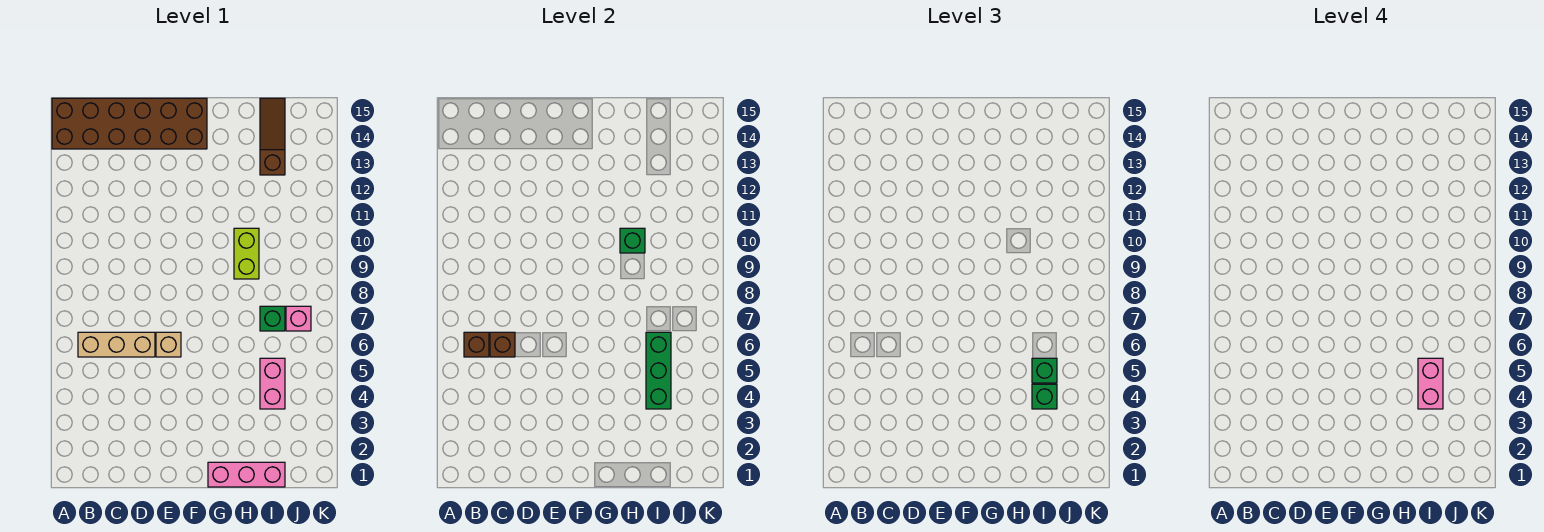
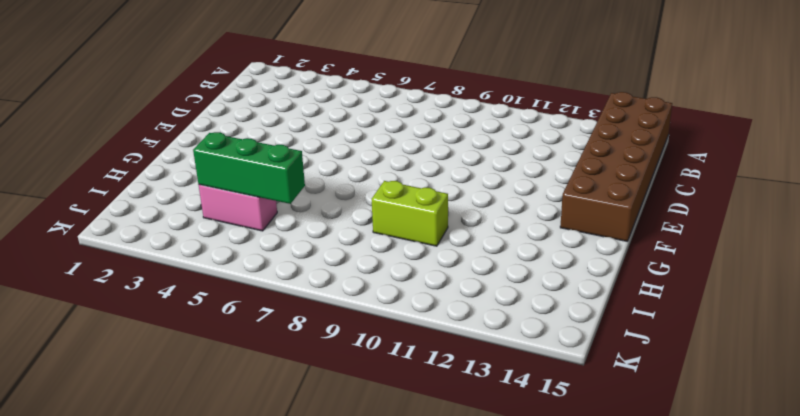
none -> tan 1x3 brick [78,332,155,357]
none -> tan 1x1 brick [156,332,181,357]
none -> pink 1x3 brick [208,462,285,487]

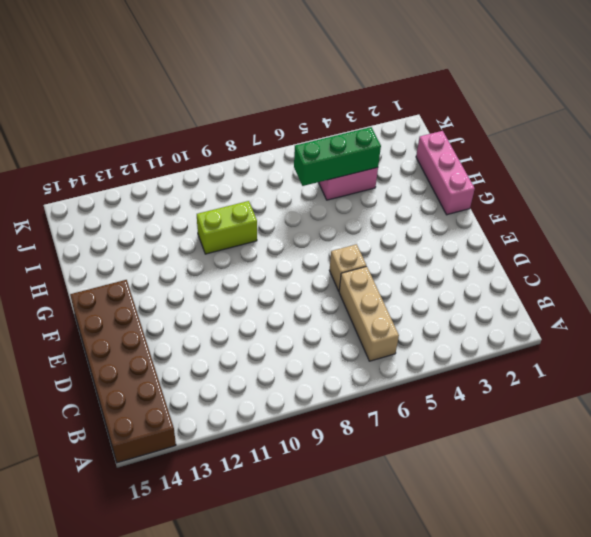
none -> green 1x1 brick [260,306,285,331]
none -> brown 1x3 slope [260,98,285,175]
none -> pink 1x1 brick [286,306,311,331]

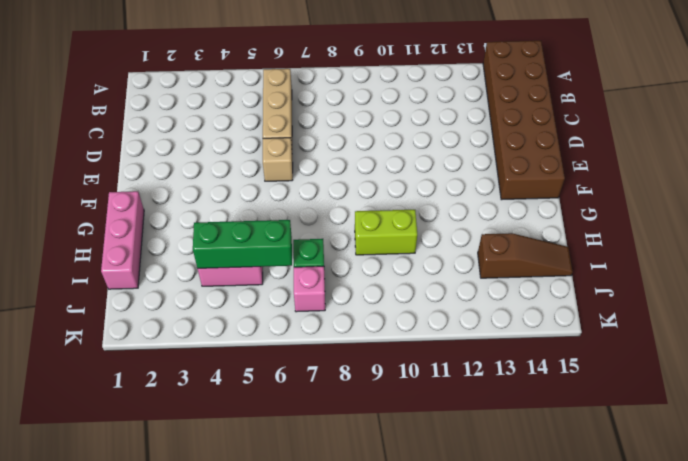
none -> brown 1x1 brick [464,332,489,357]
none -> brown 1x1 brick [490,332,515,357]
none -> green 1x1 brick [620,228,645,253]

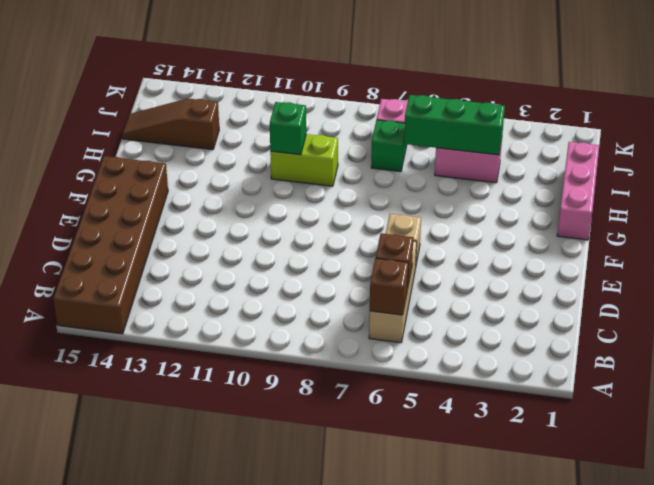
none -> green 1x1 brick [1032,384,1057,409]
none -> green 1x1 brick [1032,358,1057,383]
none -> pink 1x2 brick [1418,358,1443,409]

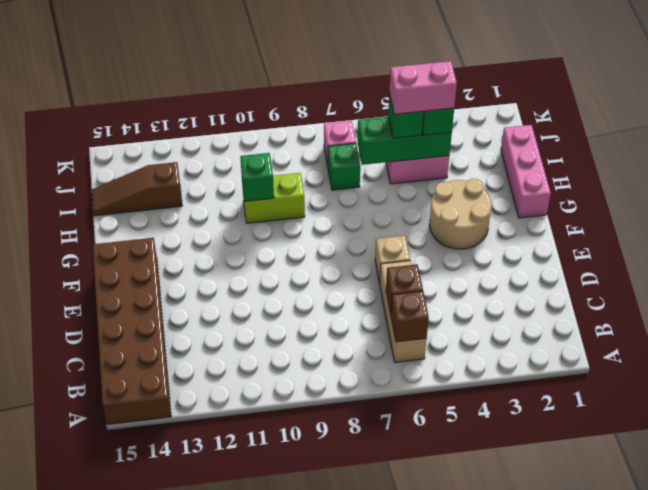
tan 2x2 round brick [429,179,491,249] -> none

